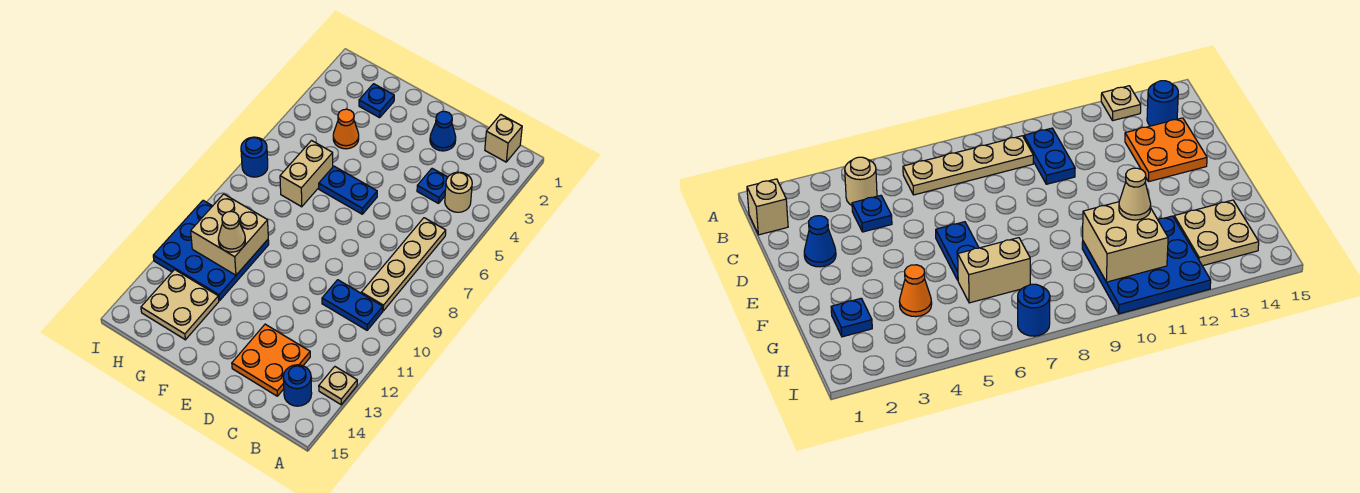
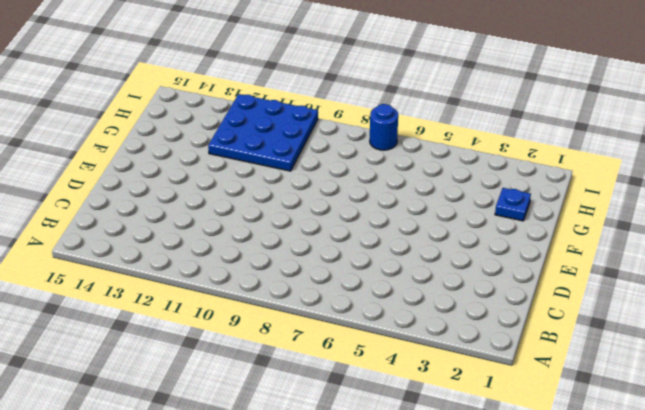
none -> tan 1x1 plate [319,367,357,405]
none -> tan 1x1 brick [485,114,522,162]
none -> tan 1x1 round brick [445,172,472,212]

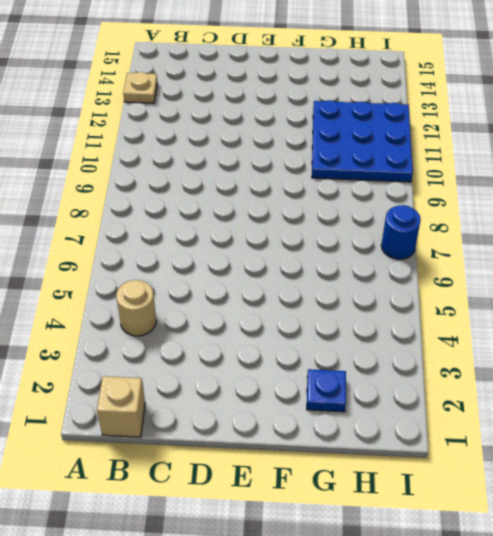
none -> tan 1x4 plate [361,218,446,311]
none -> blue 1x2 plate [322,280,383,330]
none -> blue 1x1 round brick [283,365,312,406]

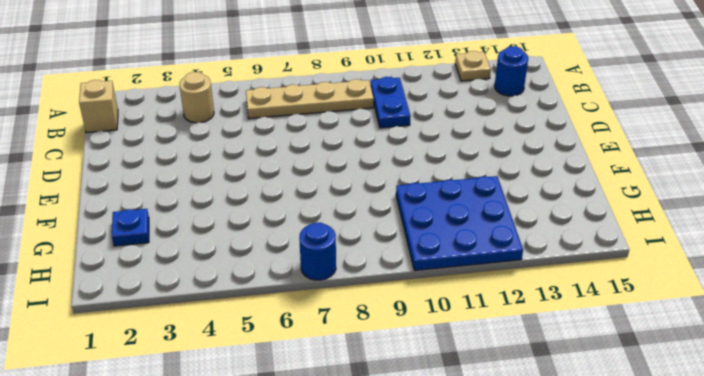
none -> blue 1x1 plate [417,168,448,203]
none -> orange 2x2 plate [232,324,310,396]
none -> blue 1x1 cone [430,111,456,151]

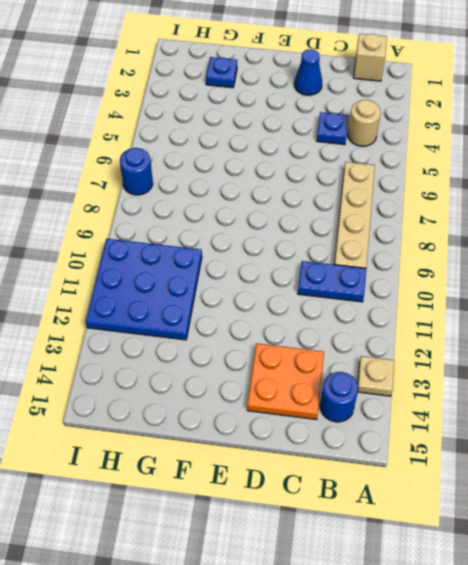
none -> blue 1x2 plate [319,166,377,214]
none -> orange 1x1 cone [333,109,359,149]
none -> tan 1x2 brick [280,141,333,207]

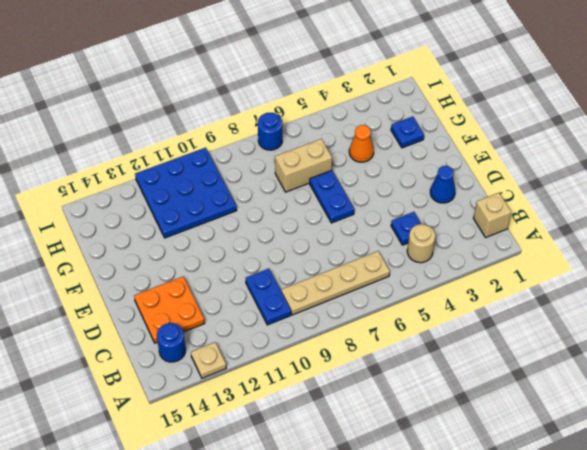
none -> tan 2x2 plate [141,270,219,340]
none -> tan 2x2 brick [191,194,268,275]
none -> tan 1x1 cone [218,211,245,252]

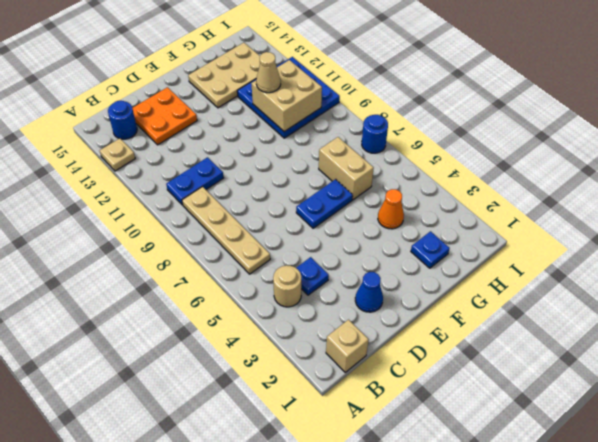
tan 2x3 plate [188,43,260,108] -> tan 2x2 plate [141,270,219,340]

